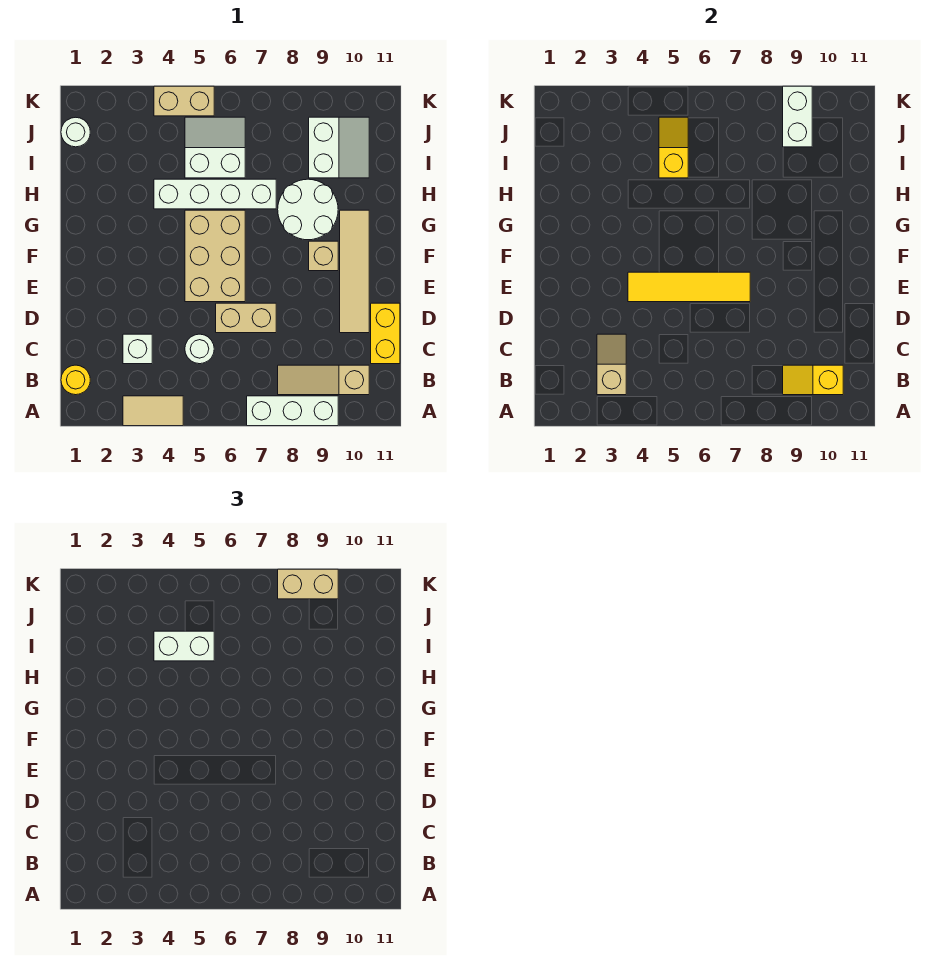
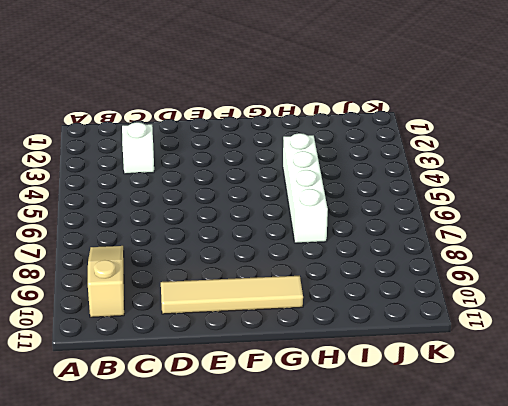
none -> tan 1x2 tile [123,396,183,426]
none -> white 1x3 brick [247,396,338,426]
none -> yellow 1x1 round brick [61,365,90,395]

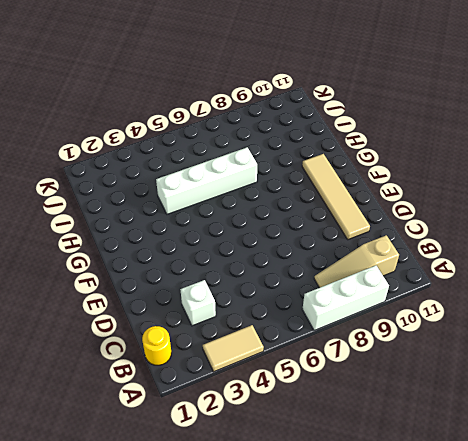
none -> white 1x1 round brick [185,334,214,364]
none -> yellow 1x2 brick [371,303,400,364]
none -> tan 1x2 brick [216,303,276,333]

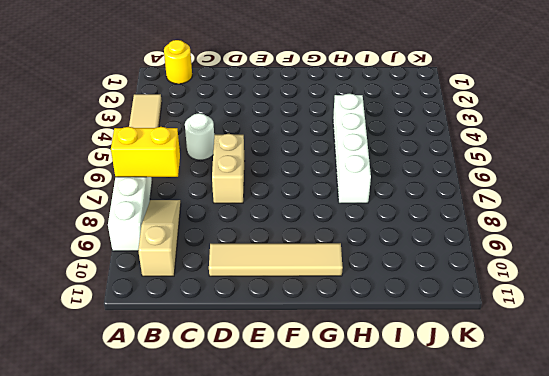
yellow 1x2 brick [111,127,180,177] -> yellow 1x2 brick moved to [371,303,400,364]
none -> white 1x1 brick [123,334,152,364]
none -> tan 2x3 brick [185,210,245,302]
none -> tan 1x1 brick [309,241,338,271]

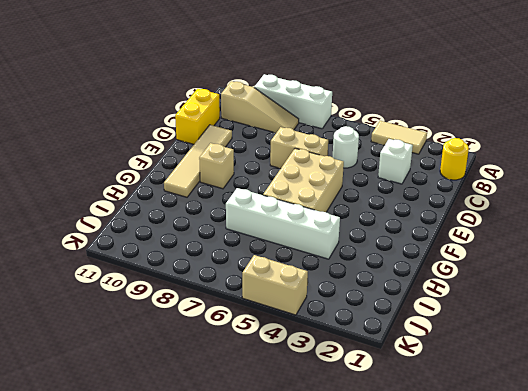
none -> white 2x2 round brick [278,179,338,240]
none -> white 2x2 slope [185,117,245,178]
none -> white 2x2 slope [309,117,369,178]

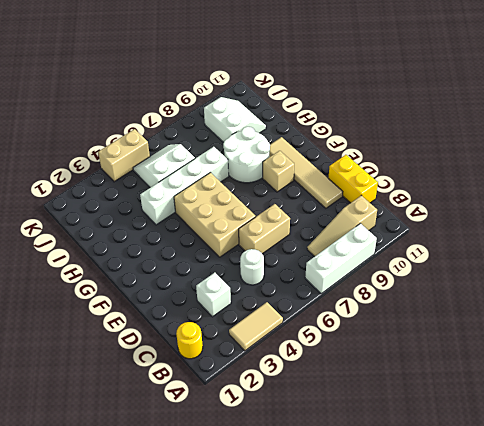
none -> white 1x1 round brick [61,117,90,147]
none -> tan 1x2 slope [597,334,626,395]
none -> yellow 1x2 slope [783,365,843,395]

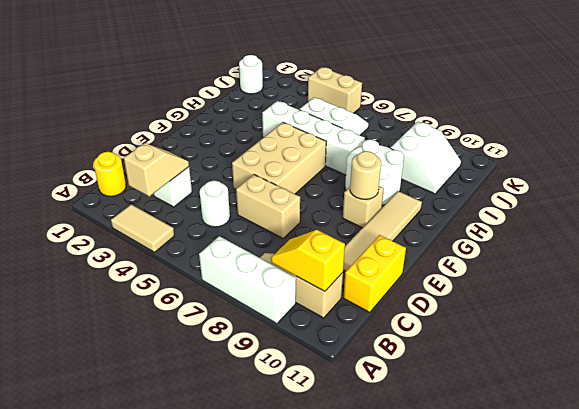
tan 1x1 round brick [350,151,381,199] -> none
none -> yellow 1x4 tile [628,272,750,302]
none -> yellow 1x2 slope [659,117,688,178]
none -> white 1x2 brick [783,86,812,147]

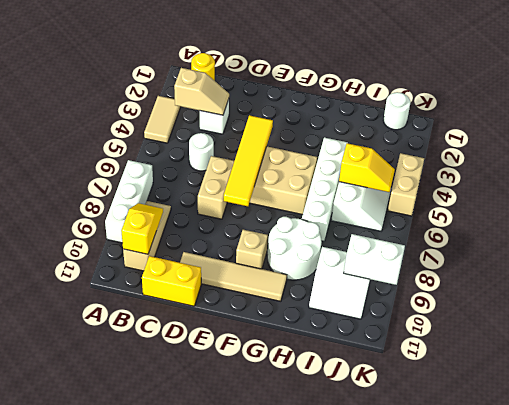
none -> white 1x2 brick [154,631,214,661]
none -> tan 1x2 brick [278,569,338,599]

